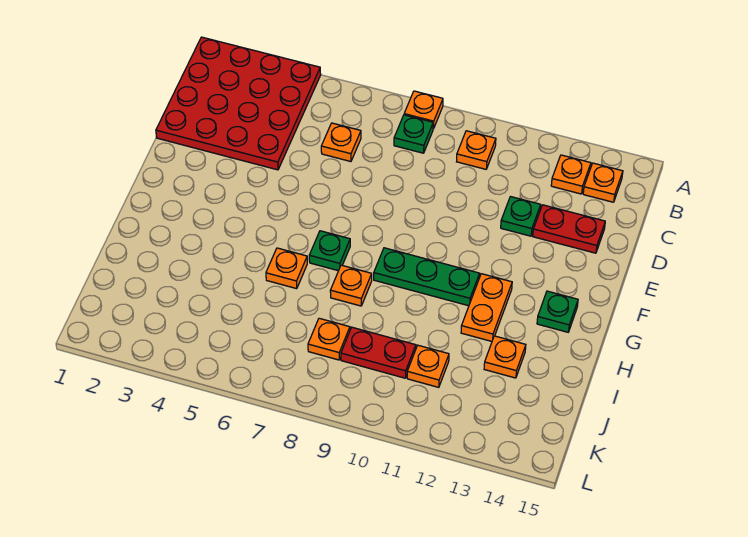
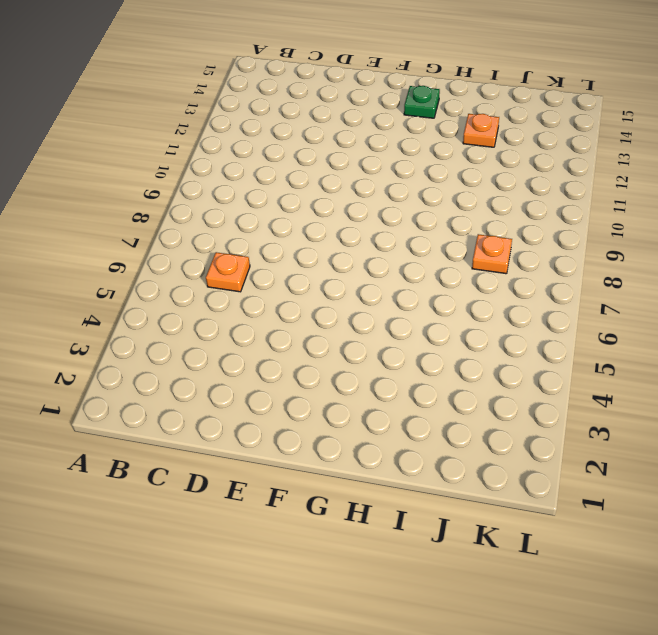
none -> red 4x4 plate [156,37,321,170]
none -> orange 1x1 plate [404,91,443,129]
none -> green 1x1 plate [394,115,433,153]

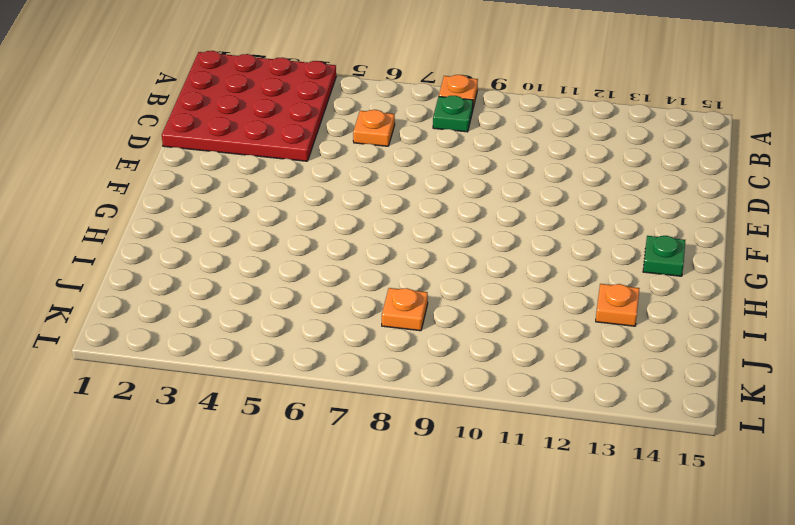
none -> orange 1x1 plate [457,131,496,169]
none -> orange 1x1 plate [551,155,591,194]
none -> orange 1x1 plate [583,163,623,202]

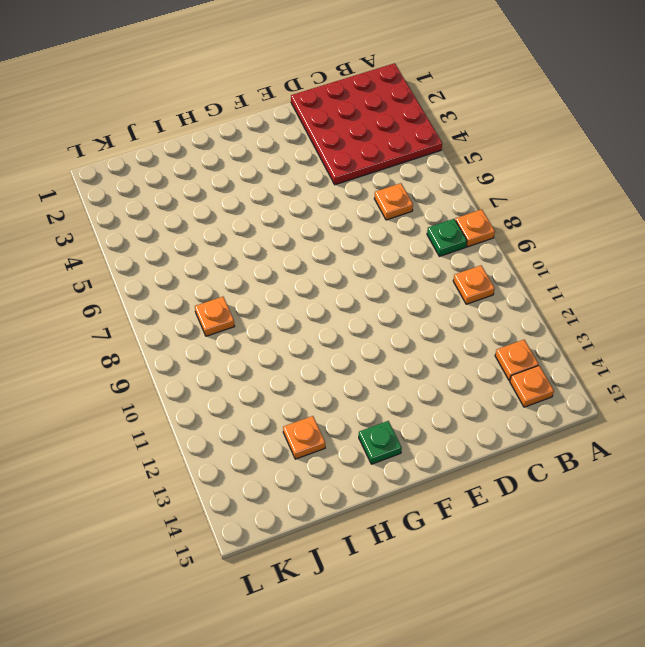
none -> green 1x1 plate [501,197,541,236]
none -> red 1x2 plate [533,205,605,253]
none -> green 1x1 plate [309,231,350,271]

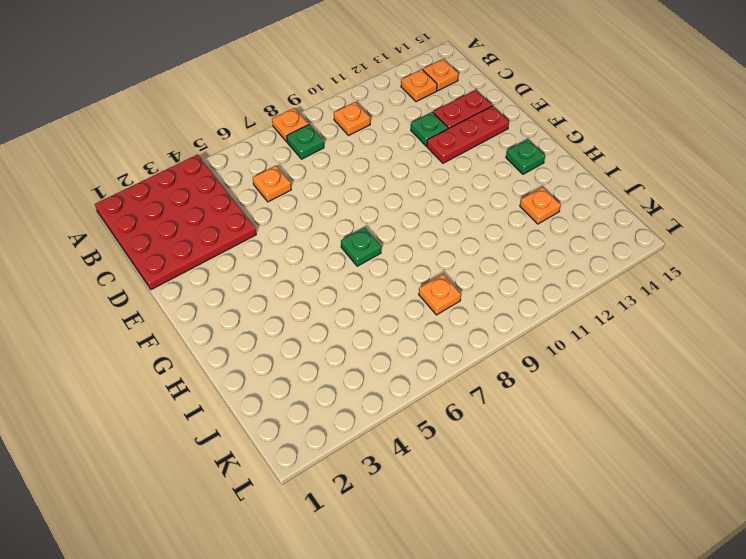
red 1x3 plate [427,106,509,163] -> none
none -> green 1x3 plate [374,248,480,306]
none -> orange 1x2 plate [461,274,512,341]
none -> orange 1x1 plate [266,248,307,289]

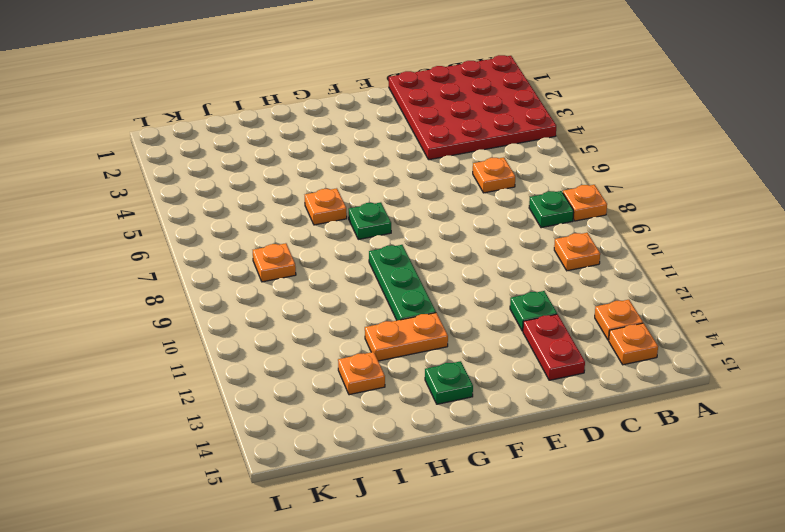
none -> orange 1x1 plate [330,265,372,306]
none -> red 1x2 plate [341,327,416,378]
none -> orange 1x1 plate [407,345,449,387]

